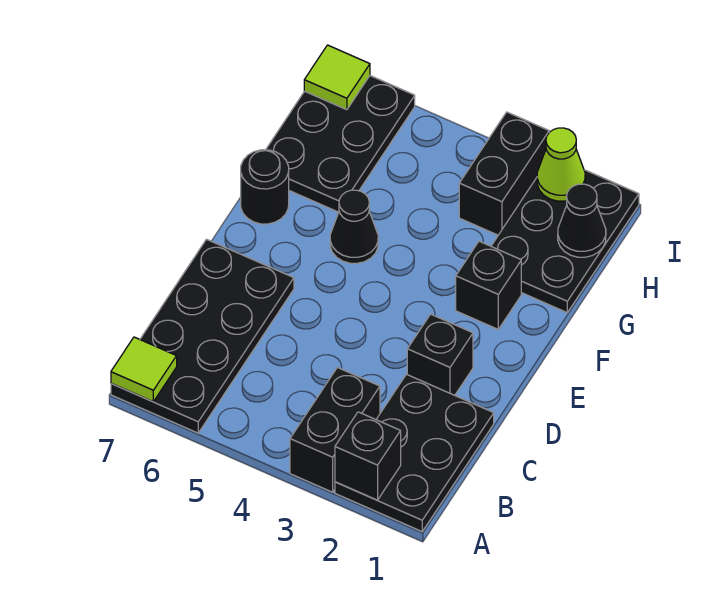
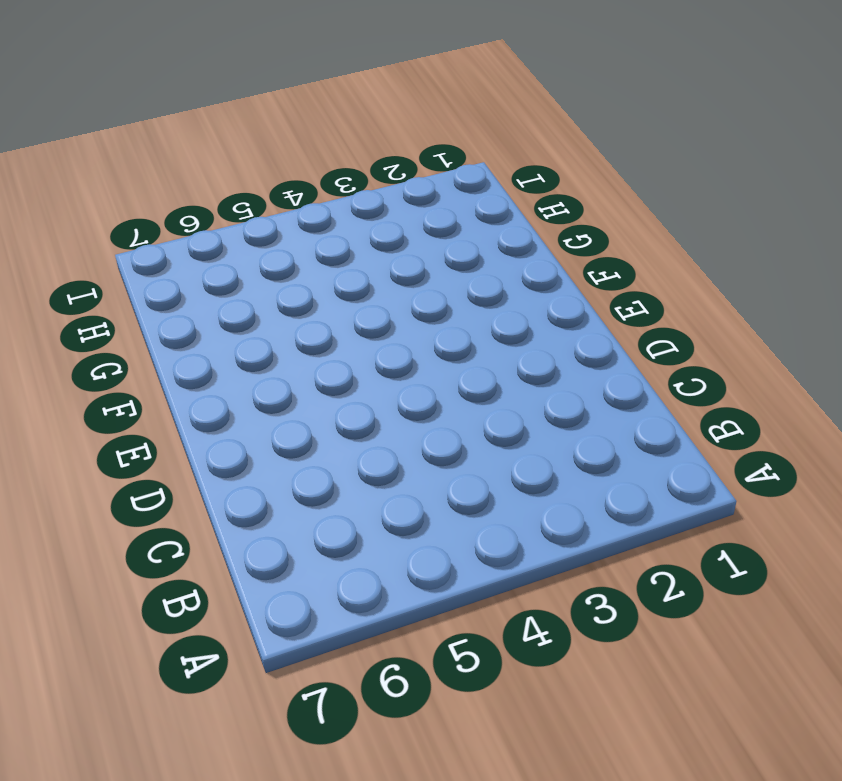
none -> black 2x3 plate [335,374,494,531]
none -> black 1x2 brick [290,368,380,492]
none -> black 2x4 plate [111,239,294,433]

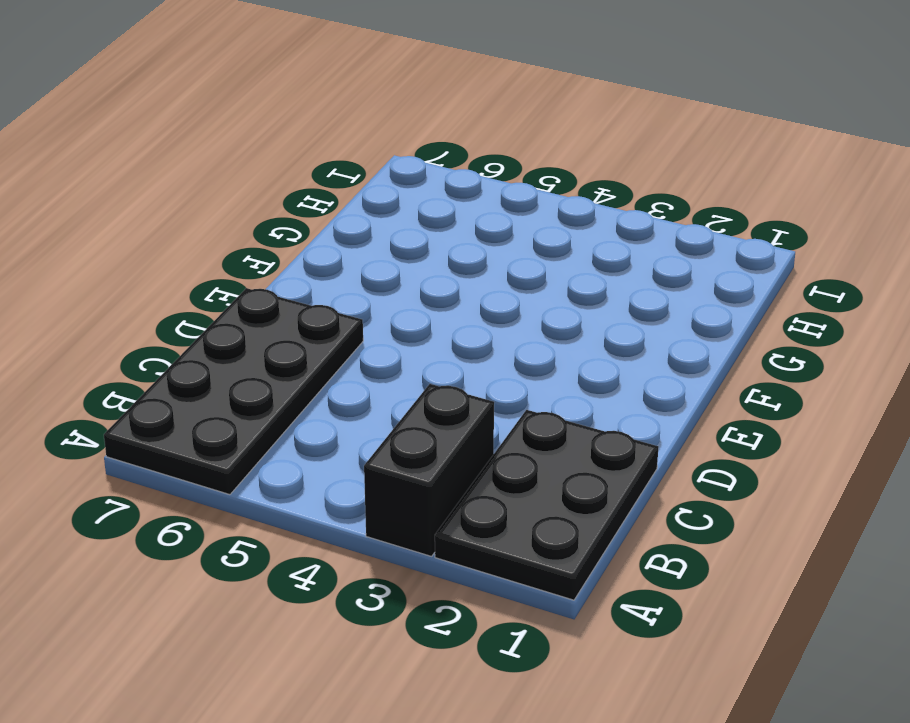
none -> black 1x1 brick [407,314,473,395]
none -> black 1x1 brick [456,241,521,329]
none -> black 1x1 cone [330,190,378,263]

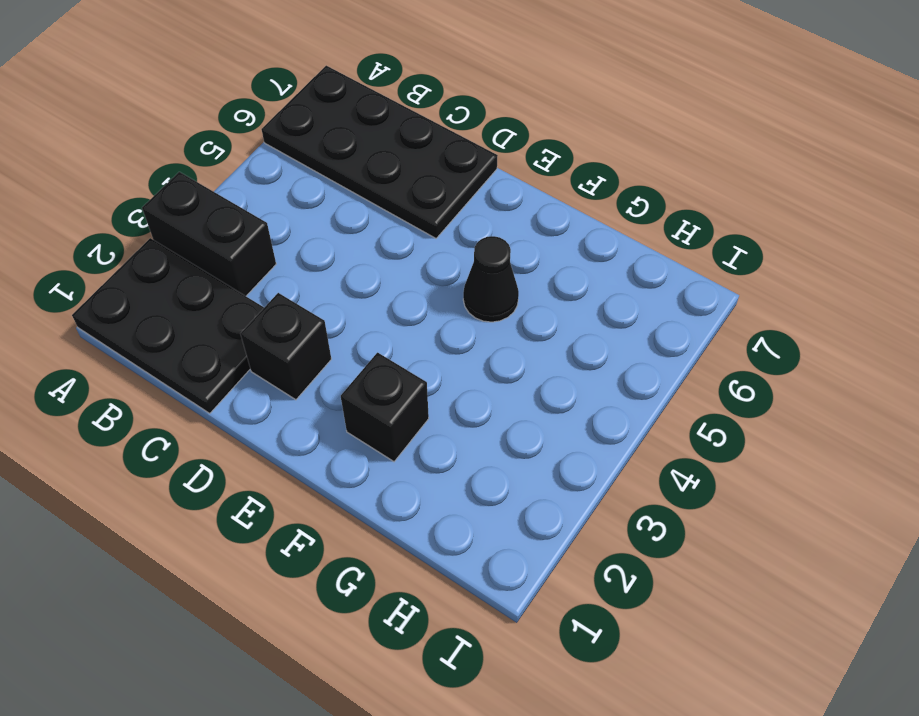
none -> black 1x1 round brick [241,150,289,224]
none -> black 2x3 plate [491,170,639,312]
none -> black 2x3 plate [266,76,415,212]

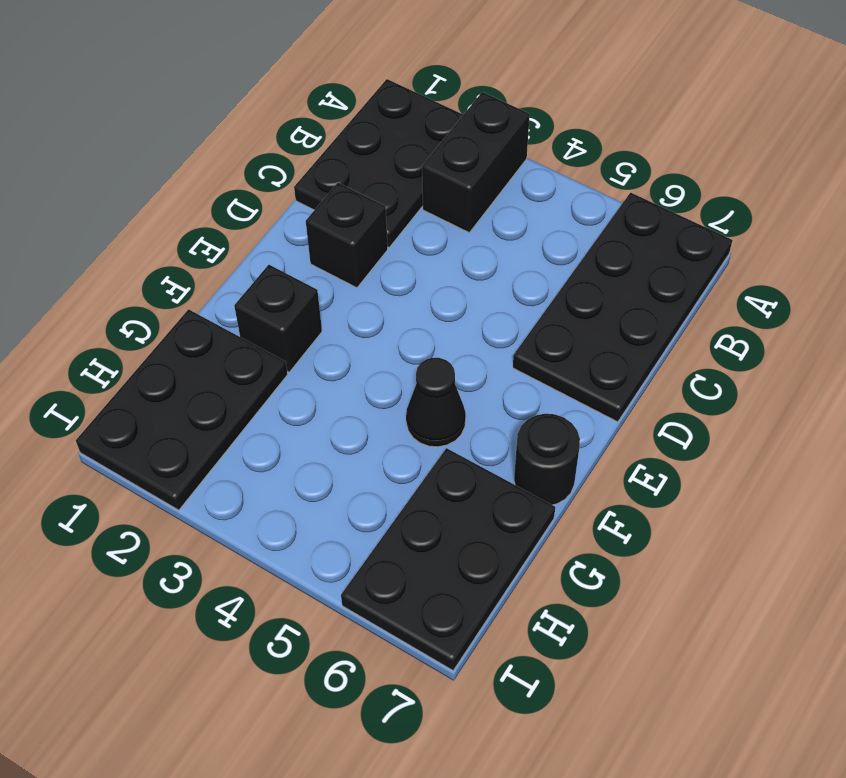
none -> black 1x2 brick [459,112,549,235]
none -> black 1x1 brick [335,412,401,500]
none -> lime 1x1 tile [111,337,177,402]

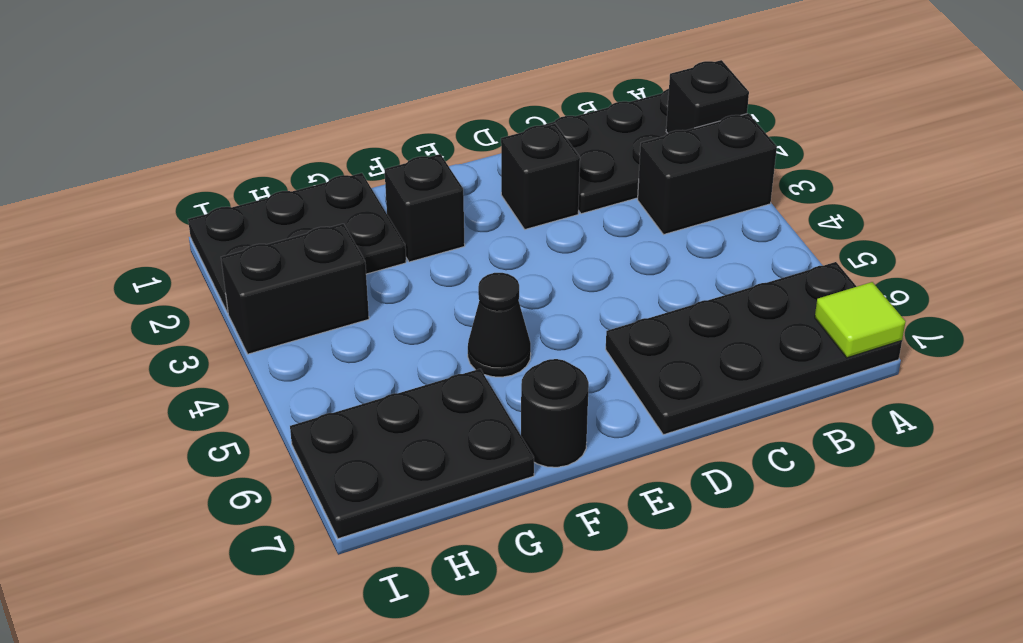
none -> black 1x1 cone [558,184,606,257]
none -> lime 1x1 cone [537,128,585,201]
none -> lime 1x1 tile [304,45,370,110]

